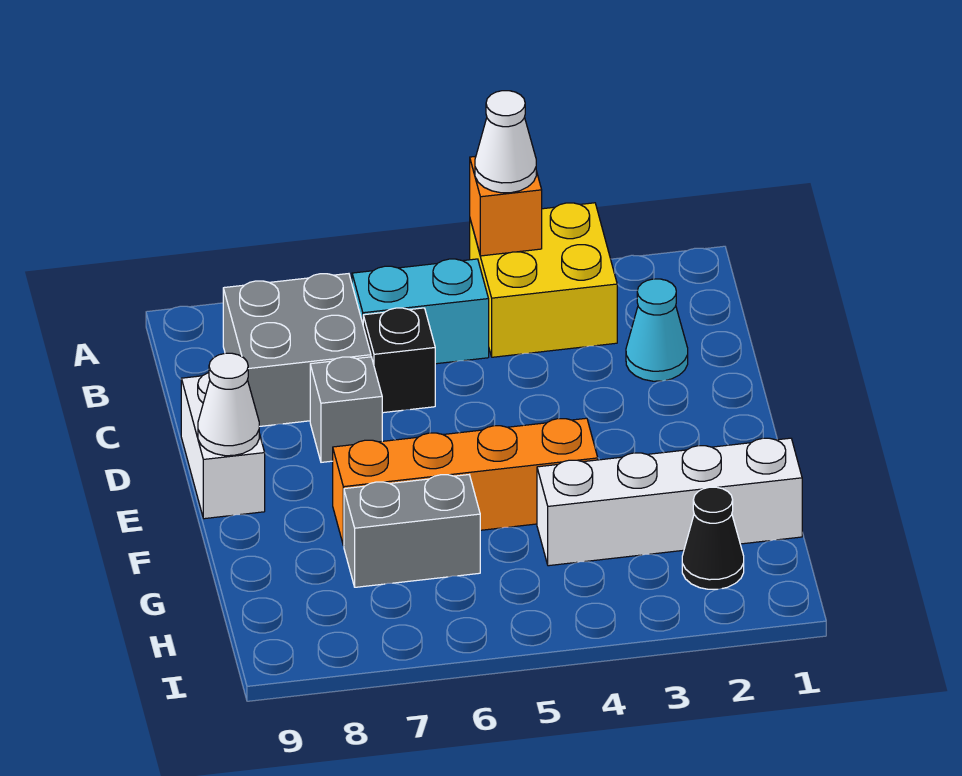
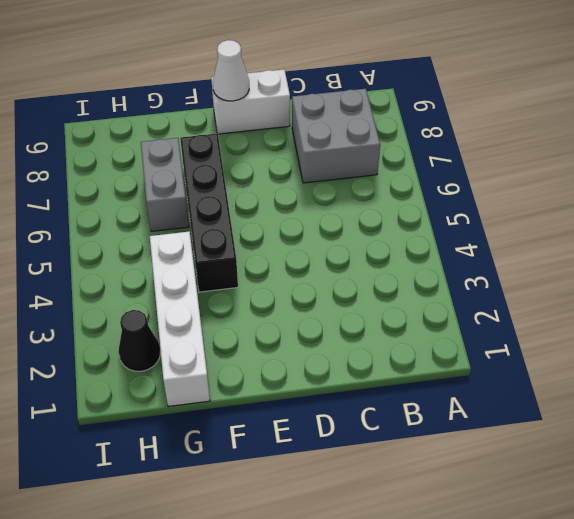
black 1x4 brick [180,133,238,292] -> orange 1x4 brick [333,418,598,546]
none -> yellow 2x2 brick [470,203,617,357]
none -> cyan 1x2 brick [352,259,489,364]
none -> cyan 1x1 cone [626,279,688,381]

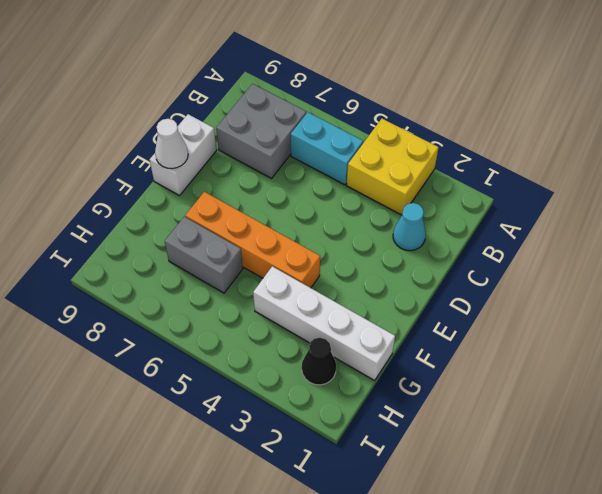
none -> black 1x1 brick [363,308,435,413]
none -> grey 1x1 brick [310,357,382,462]
none -> orange 1x1 brick [470,156,542,256]

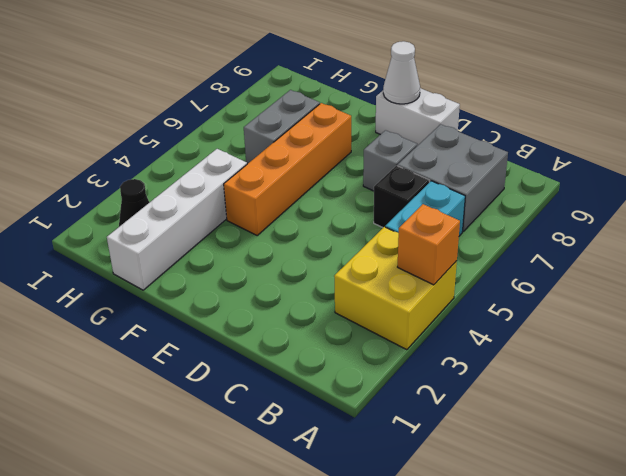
none -> cyan 1x1 cone [626,279,688,381]
none -> white 1x1 cone [475,91,536,193]

